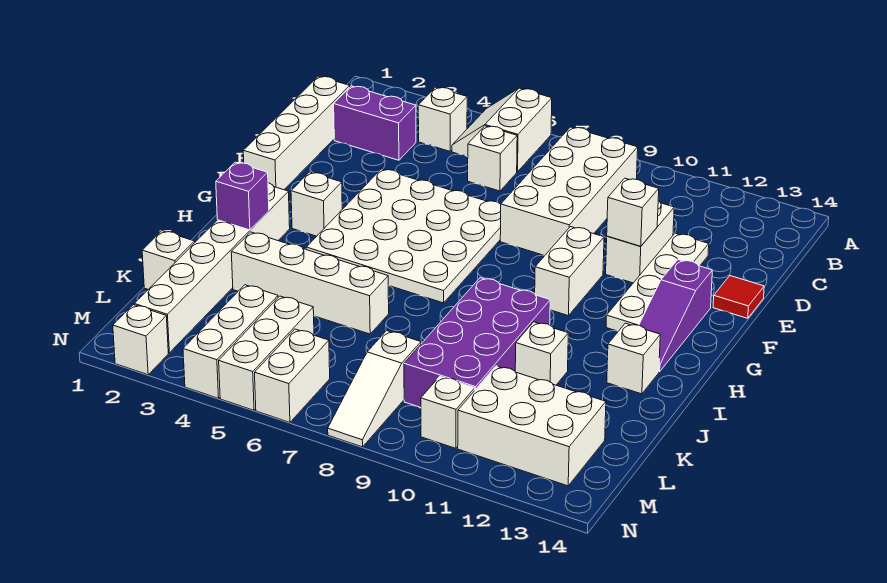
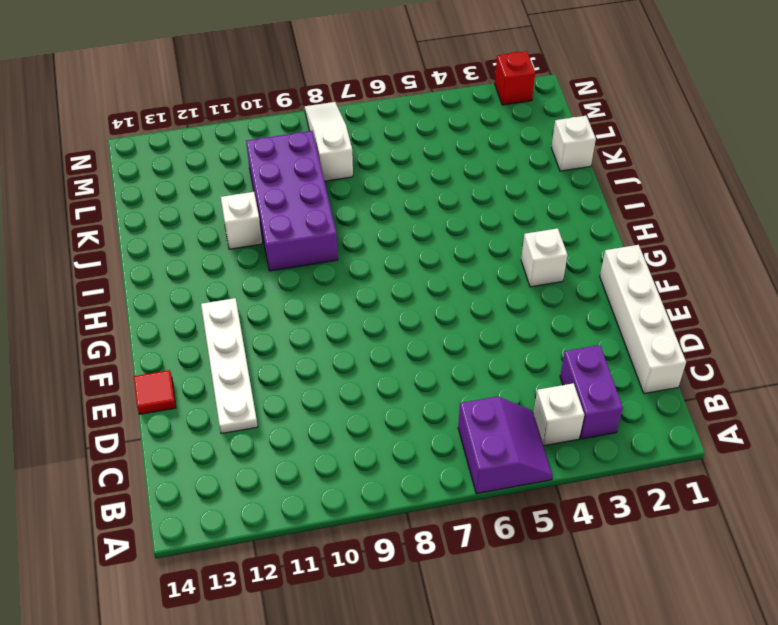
purple 2x2 slope [458,397,553,494] -> white 2x2 slope [452,88,552,172]
purple 1x2 brick [560,345,623,439] -> purple 1x2 brick turned to [334,86,416,160]
red 1x1 brick [495,51,535,105] -> white 1x1 brick [113,305,168,375]
none -> white 2x4 brick [500,127,638,256]
none -> white 1x1 brick [468,126,517,191]
none -> white 1x2 brick [606,201,674,283]

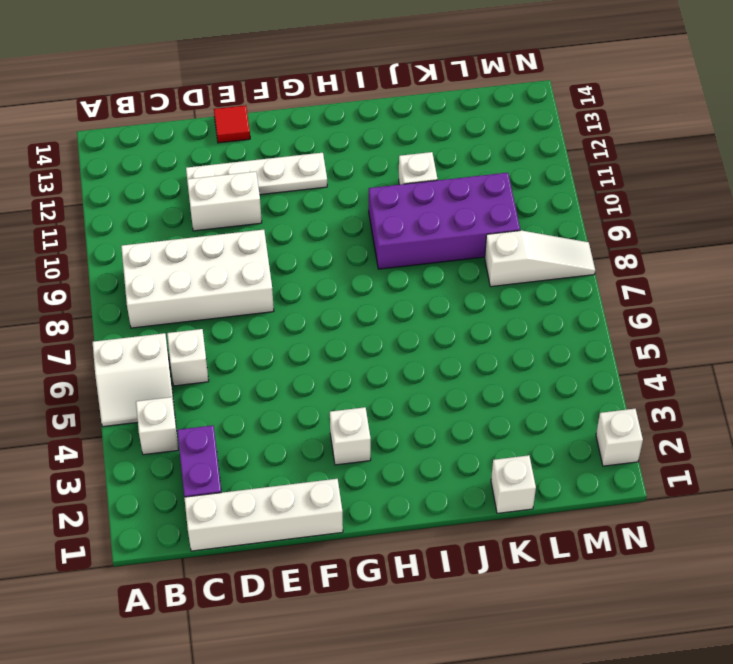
none -> white 4x4 plate [306,169,501,303]
none -> white 1x2 brick [534,227,604,316]
none -> purple 1x3 slope [639,260,712,372]

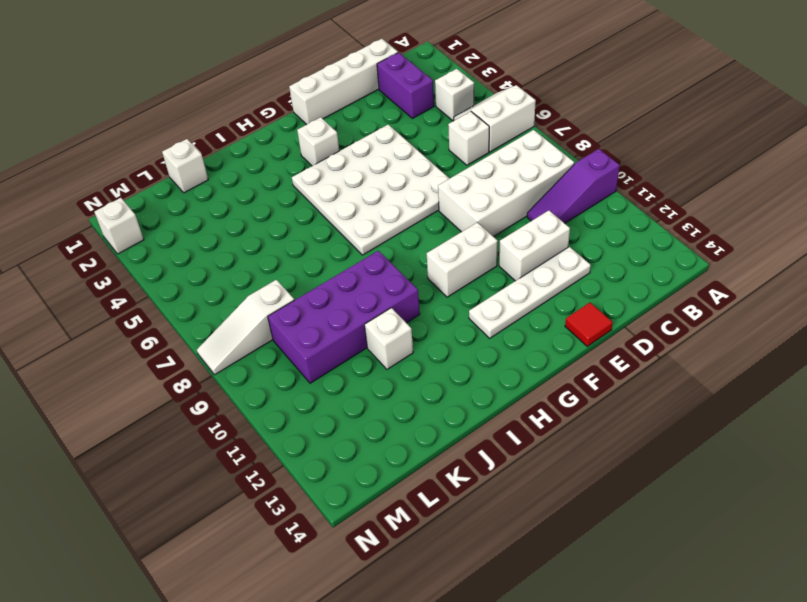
purple 1x3 slope [527,149,620,223] -> purple 1x3 slope moved to [639,260,712,372]
none -> white 1x6 brick [134,183,290,353]
none -> white 1x1 brick [607,323,660,394]
none -> white 1x4 brick [231,232,389,334]

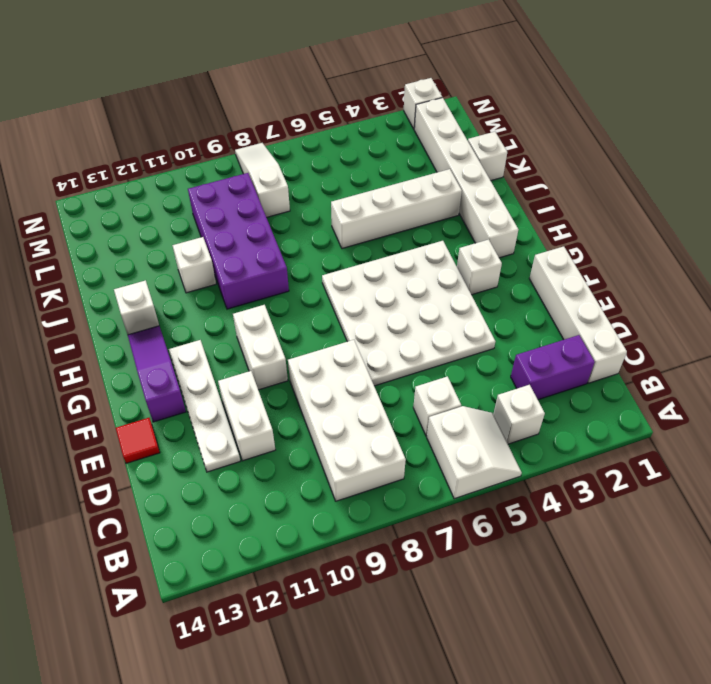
none -> white 1x3 brick [183,285,278,398]
none -> white 1x3 brick [219,296,314,410]
none -> white 2x3 brick [458,366,606,486]

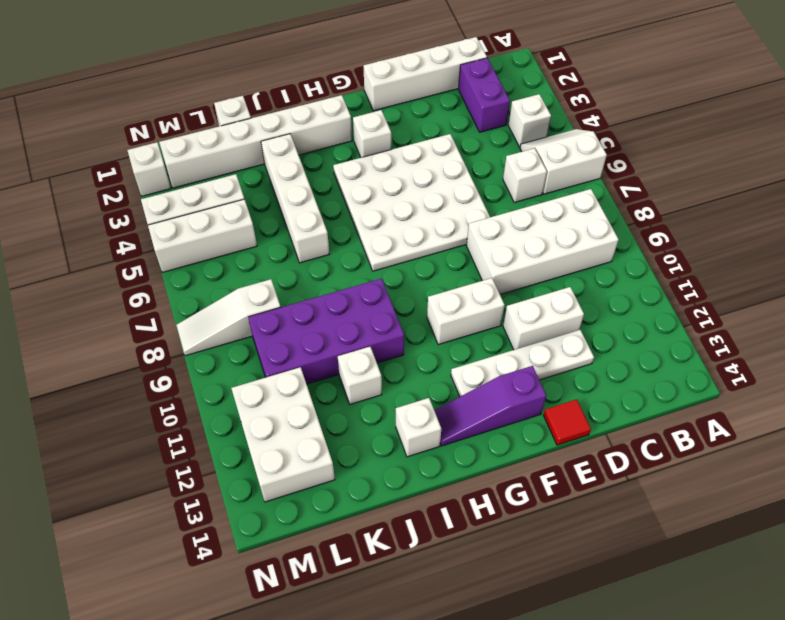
none -> white 1x2 brick [255,329,330,422]
none -> white 1x1 brick [421,377,475,448]
none -> white 1x1 brick [607,178,659,246]

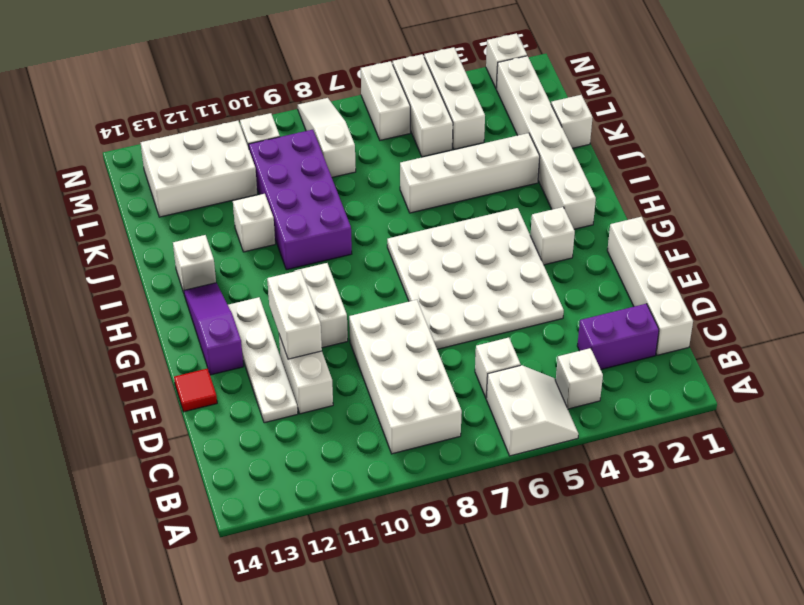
white 1x2 brick [267,270,322,359] -> white 1x1 brick [607,178,659,246]
none -> purple 1x1 brick [216,162,269,230]

